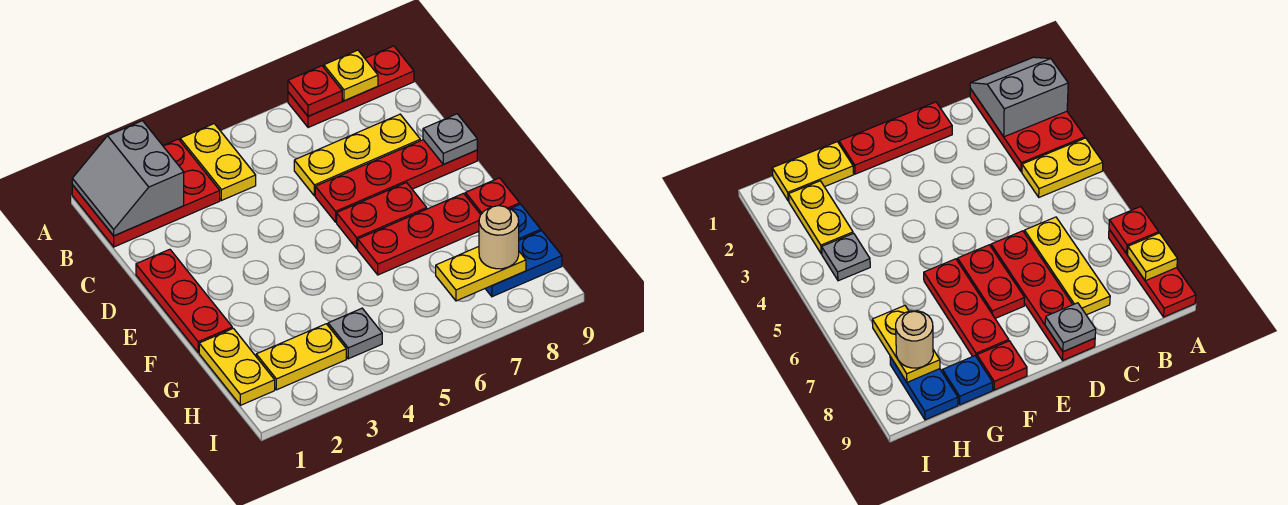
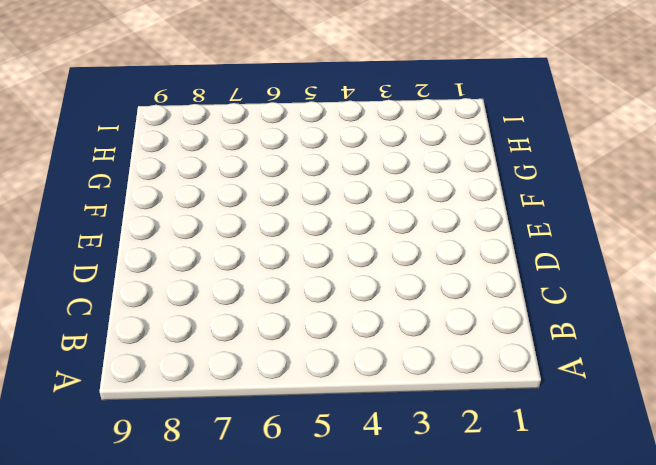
none -> red 2x3 plate [72,139,220,247]
none -> yellow 1x2 plate [180,124,256,201]
none -> red 1x3 plate [288,46,414,128]

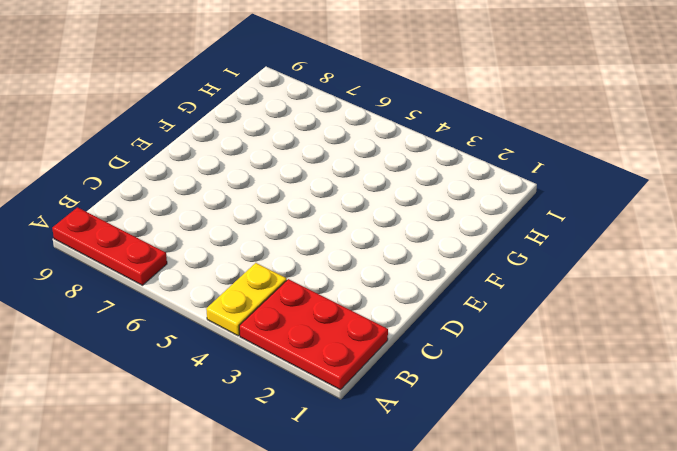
none -> yellow 1x3 plate [294,114,420,196]
none -> red 1x3 plate [136,249,232,353]
none -> red 1x4 plate [315,140,477,222]

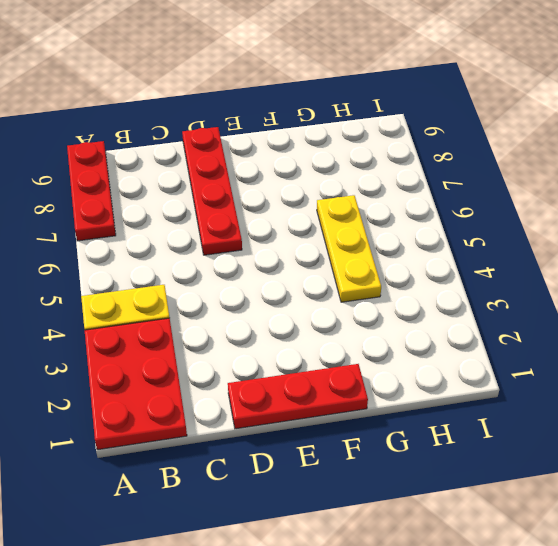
yellow 1x3 plate [317,195,381,302] -> yellow 1x3 plate moved to [294,114,420,196]
none -> red 1x2 plate [337,183,427,248]
none -> red 1x3 plate [358,193,481,275]
none -> red 1x1 plate [465,178,520,214]

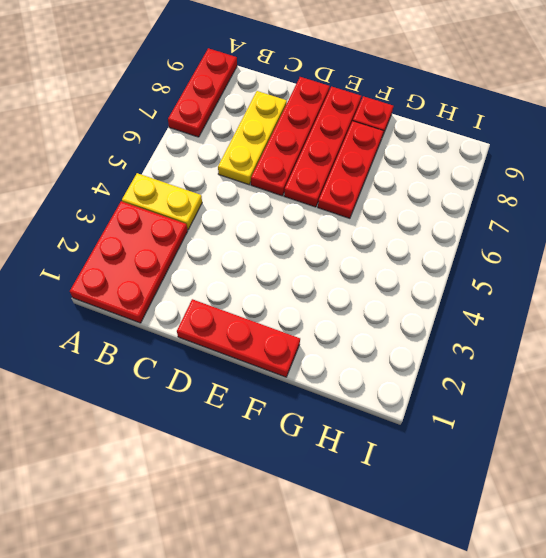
red 1x4 plate [284,87,361,207] -> red 1x2 plate [337,183,427,248]
none -> yellow 1x2 plate [199,328,275,405]
none -> blue 1x1 plate [511,204,541,240]
none -> yellow 1x2 plate [256,324,346,390]

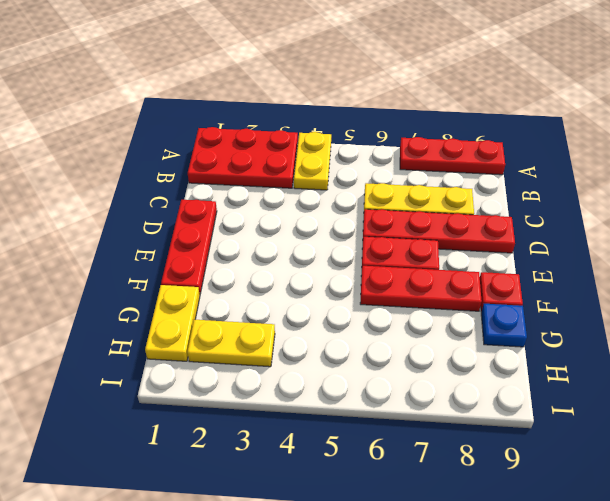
none -> grey 1x1 plate [328,308,382,359]
none -> blue 1x2 plate [485,231,562,297]
none -> grey 2x2 slope [72,121,184,236]

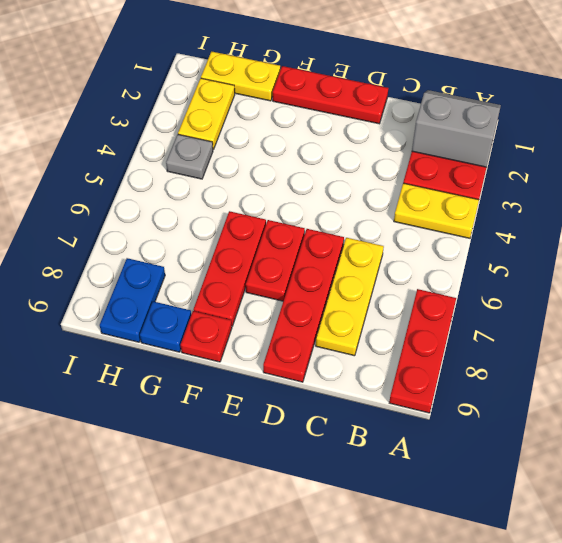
none -> red 1x1 plate [288,66,342,116]
none -> yellow 1x1 plate [324,50,378,101]
none -> grey 1x1 plate [423,114,477,164]

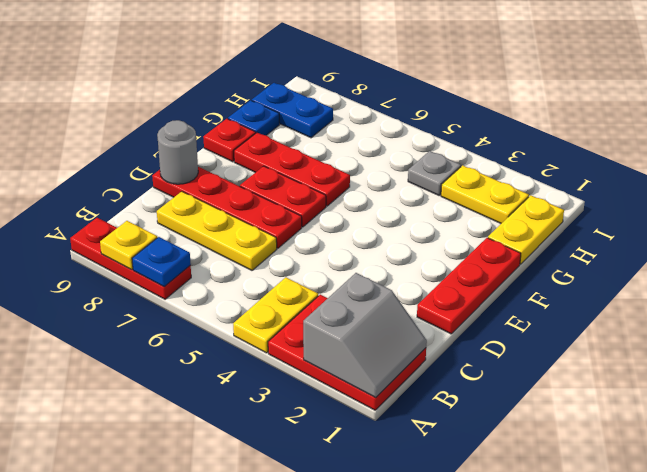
blue 1x1 plate [132,237,191,287] -> red 1x1 plate [288,66,342,116]
grey 1x1 round brick [157,120,198,184] -> grey 1x1 plate [423,114,477,164]
none -> yellow 1x2 plate [436,247,526,301]
none -> tan 1x1 round brick [479,206,519,269]

